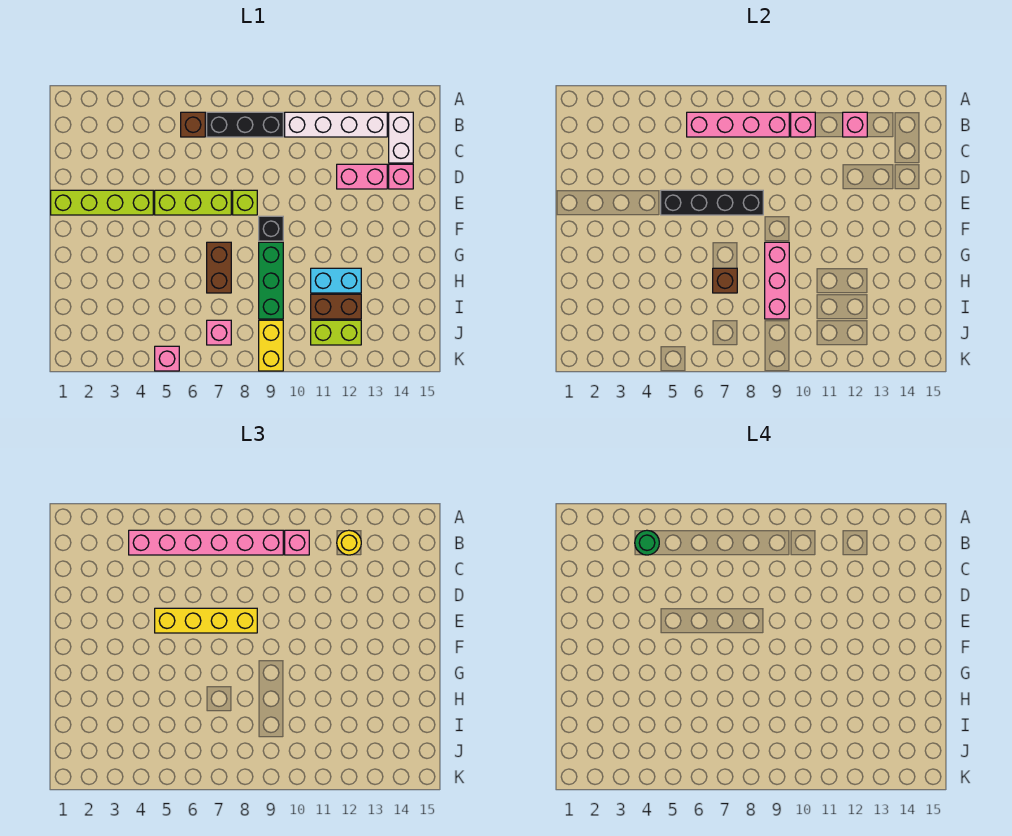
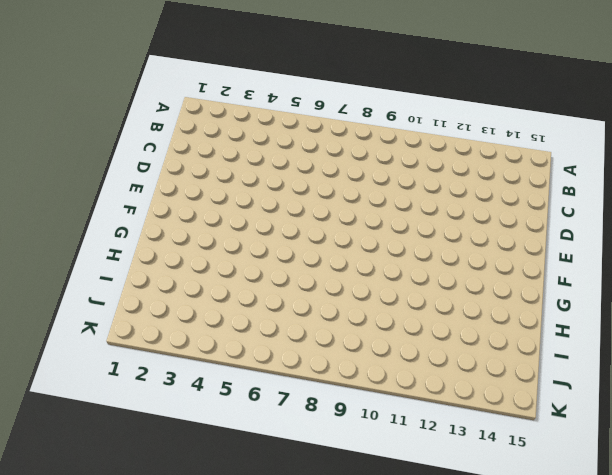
none -> brown 1x1 brick [181,112,205,137]
none -> black 1x3 brick [207,112,283,137]
none -> white 1x4 brick [285,112,387,137]

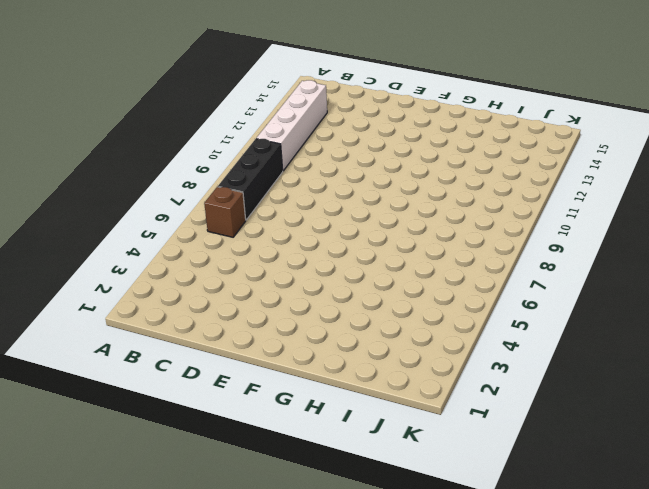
none -> white 1x2 brick [389,112,413,163]
none -> pink 1x2 brick [337,164,387,189]
none -> pink 1x1 brick [389,164,413,189]

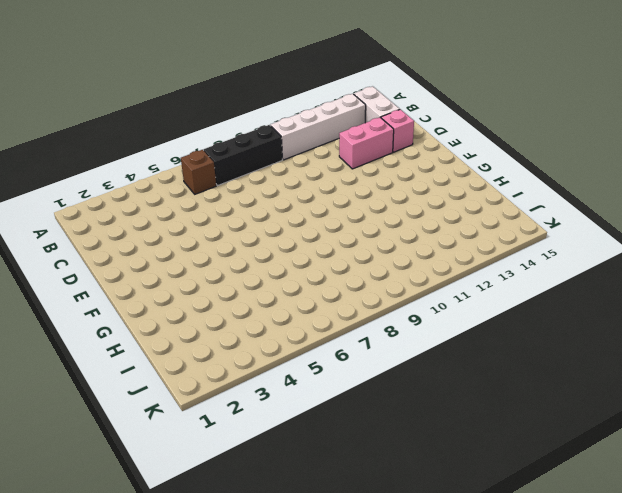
none -> lime 1x4 brick [51,190,153,215]
none -> lime 1x3 brick [155,190,231,215]
none -> lime 1x1 brick [233,190,257,215]

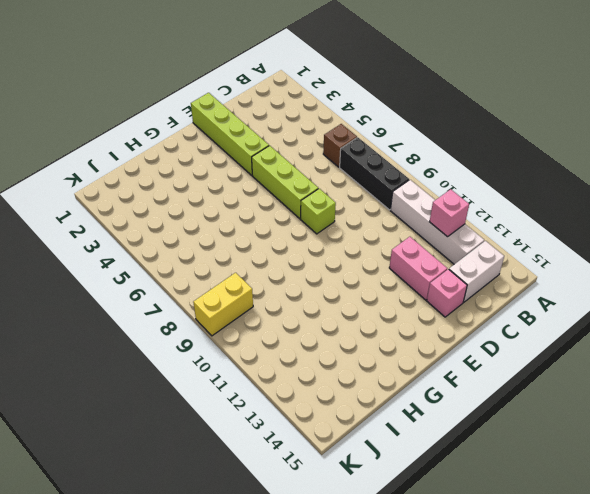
none -> black 1x1 brick [259,216,283,241]
none -> brown 1x2 brick [207,242,231,293]
none -> green 1x3 brick [259,242,283,319]

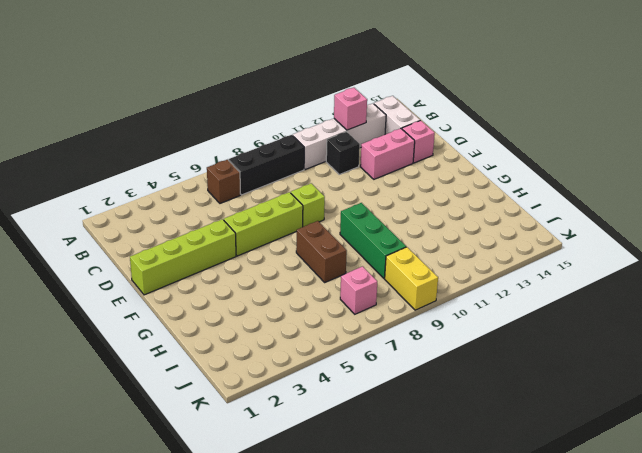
black 1x1 brick [326,132,360,174] -> black 1x1 brick moved to [259,216,283,241]
none -> cyan 1x2 brick [311,268,361,293]
none -> brown 1x2 brick [311,294,361,319]
none -> lime 1x2 brick [311,320,361,345]

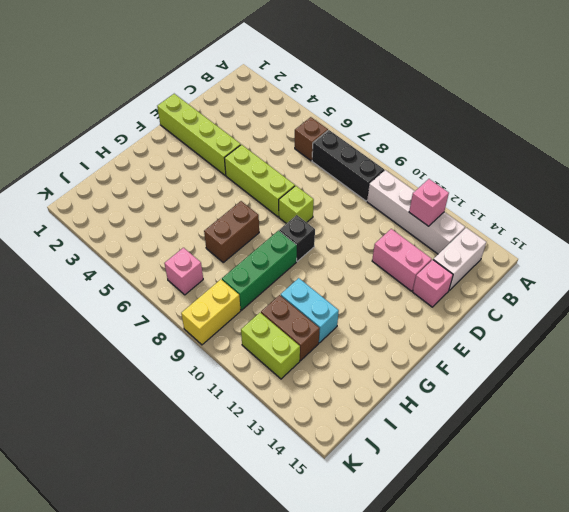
none -> pink 1x1 brick [155,346,179,371]
none -> pink 1x4 brick [687,112,789,137]
none -> pink 1x1 brick [791,112,815,137]

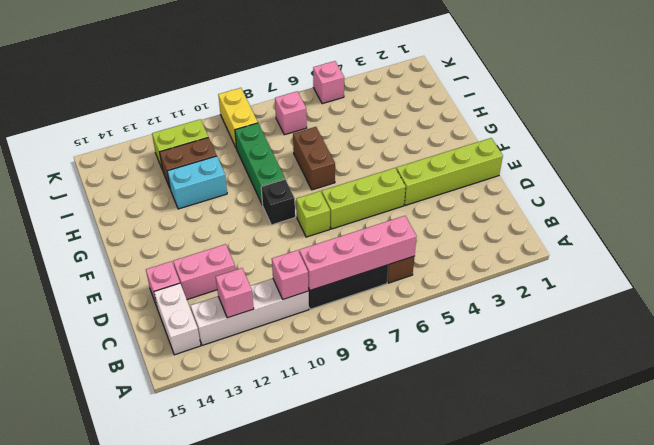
none -> black 1x4 brick [661,190,763,215]
none -> pink 1x3 brick [765,242,789,319]
none -> brown 1x1 brick [713,268,737,293]

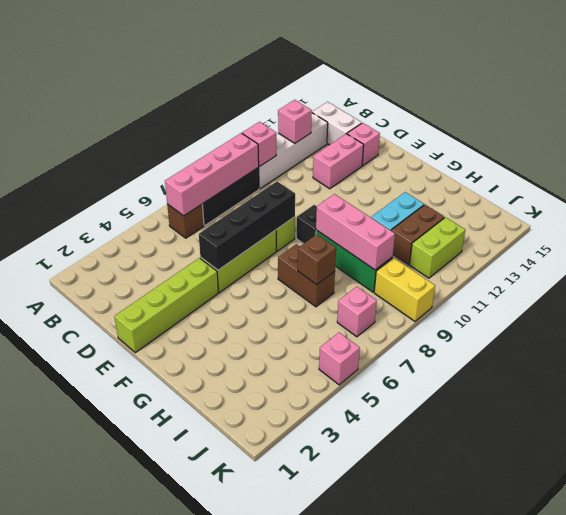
none -> pink 1x6 brick [129,530,283,555]
none -> pink 1x1 brick [285,530,309,555]
none -> yellow 1x1 round brick [337,530,361,555]

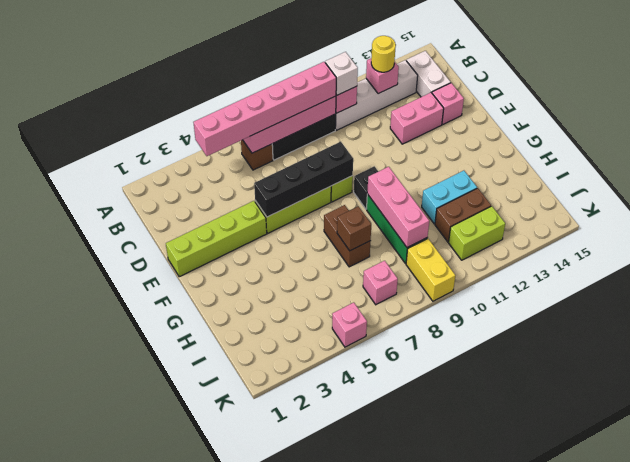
white 1x1 brick [325,52,358,95] -> pink 1x1 brick [285,530,309,555]
none -> yellow 1x4 brick [155,608,257,633]
none -> green 1x1 round brick [635,530,659,555]

